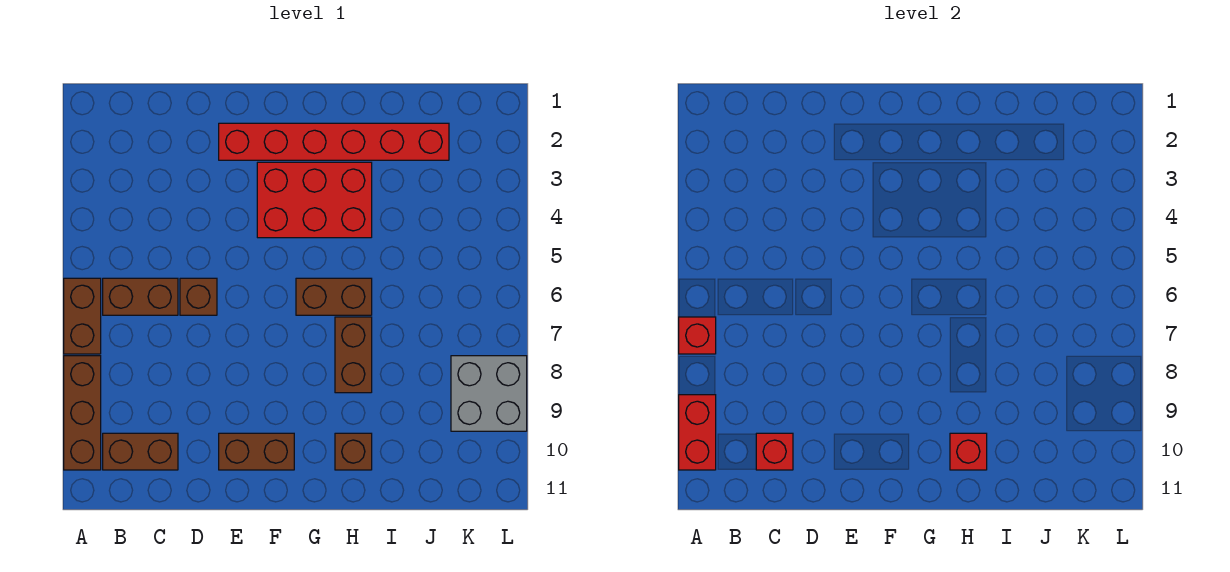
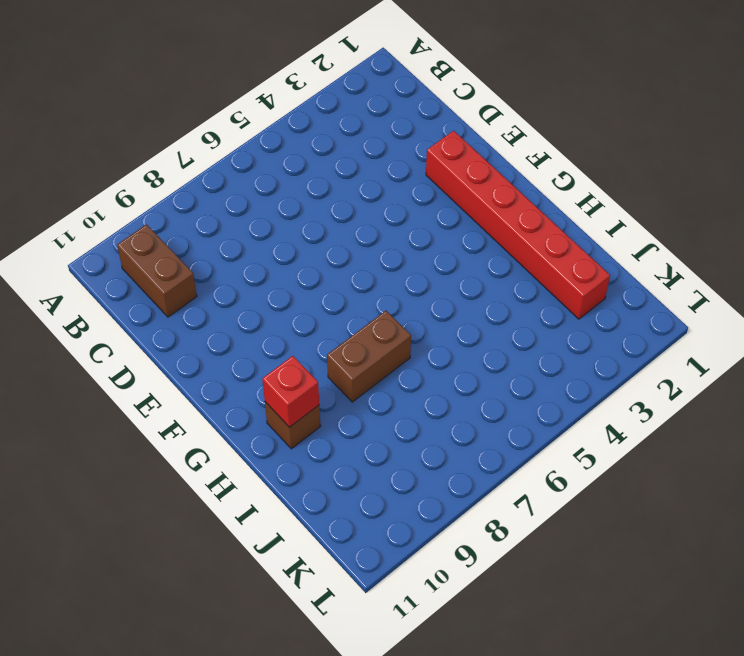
none -> brown 1x2 brick [64,278,101,354]
none -> brown 1x3 brick [64,356,101,470]
none -> brown 1x2 brick [103,278,178,315]

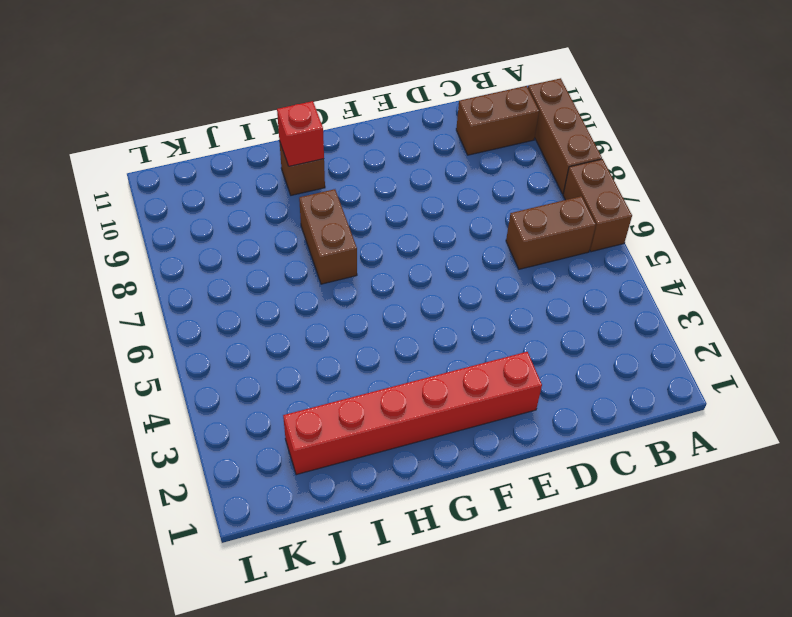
none -> brown 1x1 brick [180,278,217,315]
none -> brown 1x2 brick [219,433,294,470]
none -> red 2x3 brick [257,162,372,238]

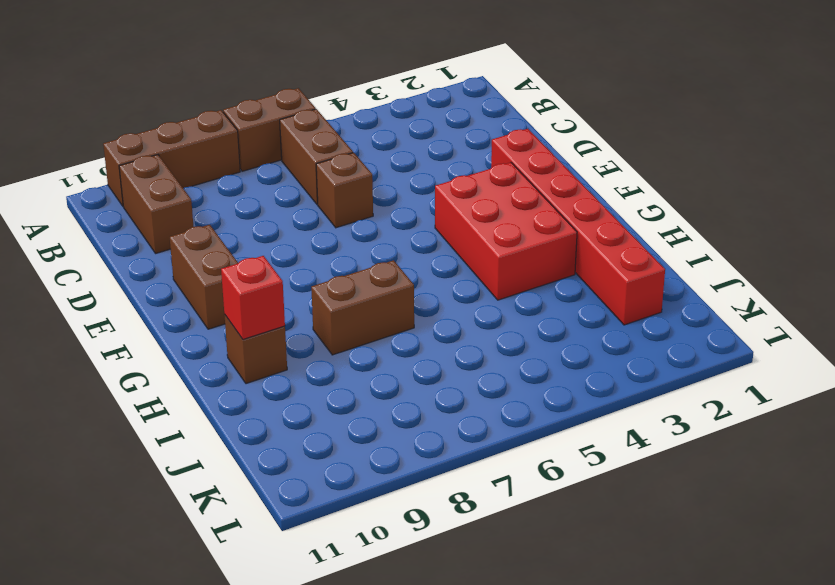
none -> brown 1x2 brick [296,278,372,315]
none -> grey 2x2 brick [451,356,527,431]
none -> red 1x1 brick [679,317,716,354]

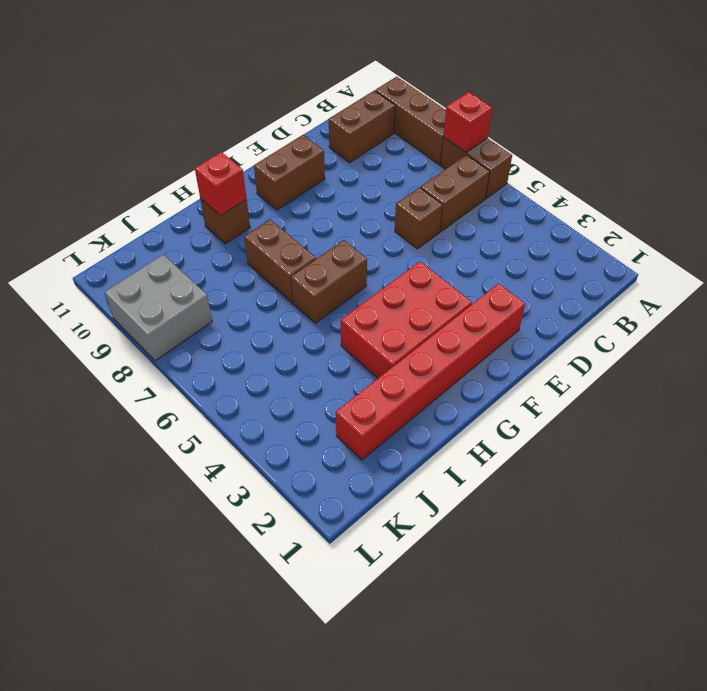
none -> red 1x2 brick [679,395,716,470]
none -> red 1x1 brick [756,433,793,470]

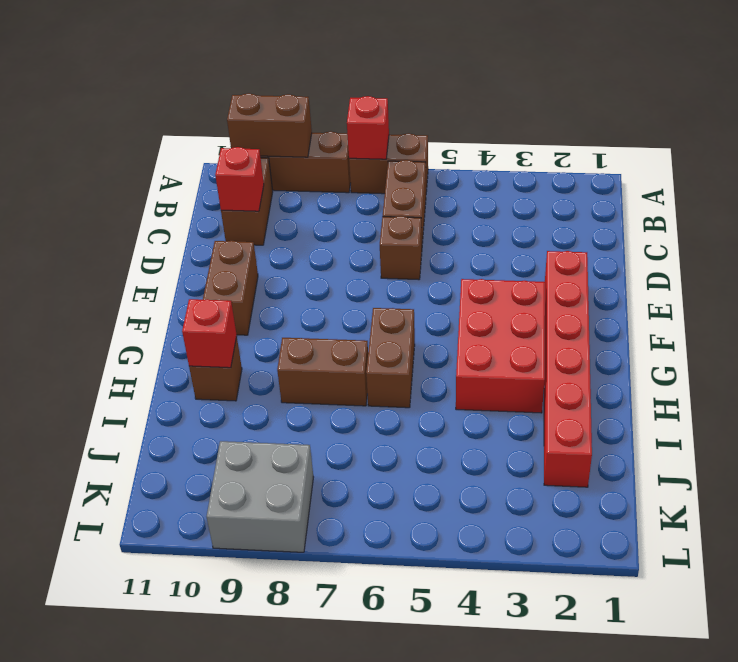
brown 1x2 brick [227,93,312,157] -> red 1x2 brick [679,395,716,470]

